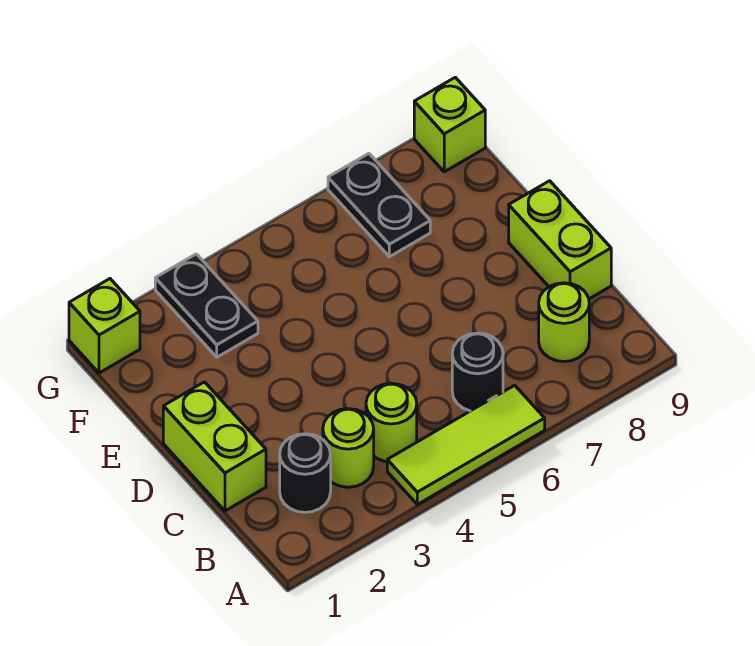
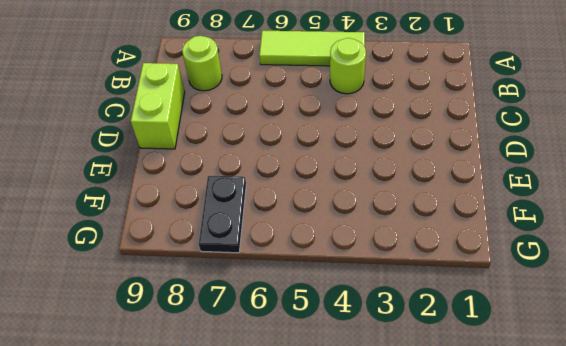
none -> black 1x1 round brick [280,434,331,512]
none -> lime 1x1 round brick [323,409,374,487]
none -> black 1x1 round brick [452,333,503,411]

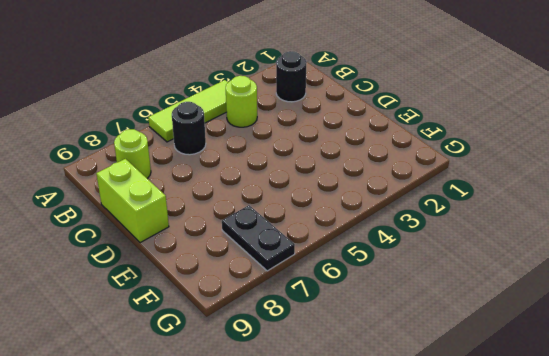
none -> lime 1x1 round brick [323,409,374,487]
none -> lime 1x2 brick [163,382,266,511]
none -> black 1x2 plate [155,254,258,357]

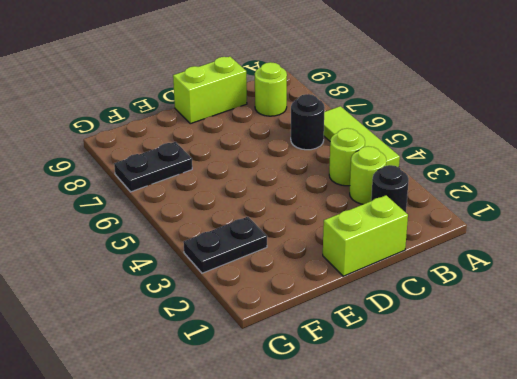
none -> lime 1x1 brick [69,279,140,373]
none -> lime 1x1 brick [414,77,485,172]

